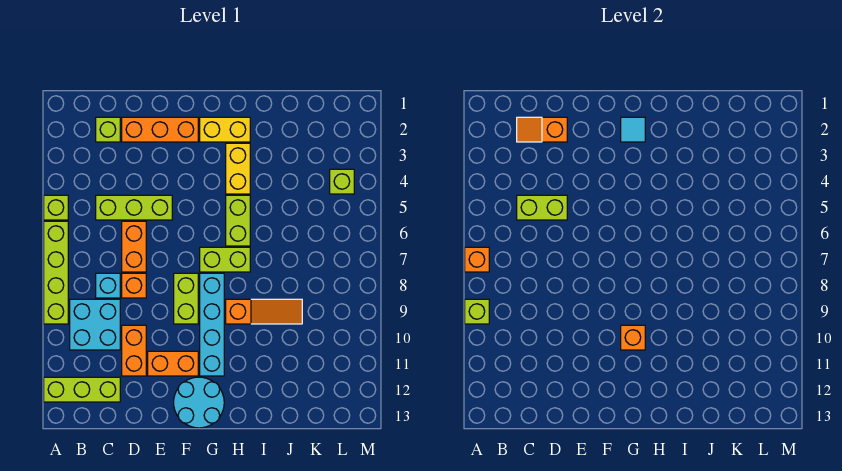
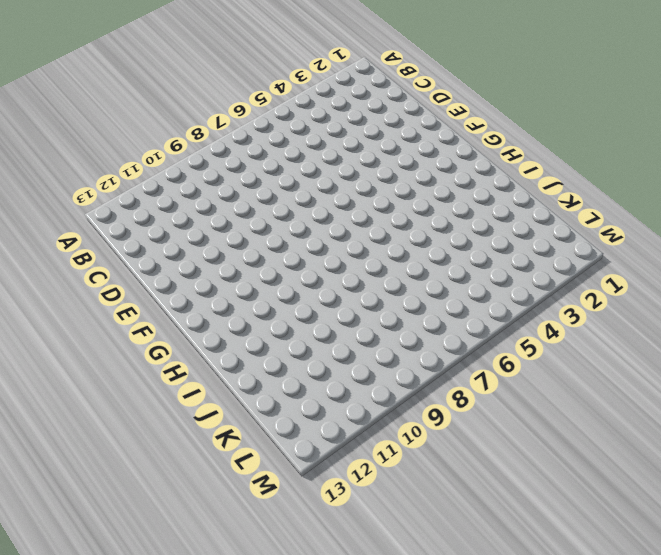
none -> lime 1x1 brick [44,195,68,220]
none -> lime 1x4 brick [44,221,68,324]
none -> lime 1x3 brick [44,377,120,402]

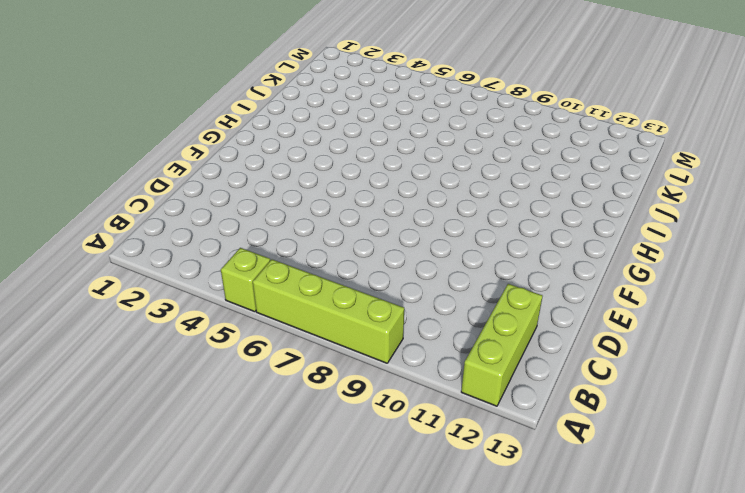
none -> cyan 2x2 brick [70,299,120,350]
none -> lime 1x1 brick [96,117,120,142]
none -> lime 1x3 brick [96,195,172,220]

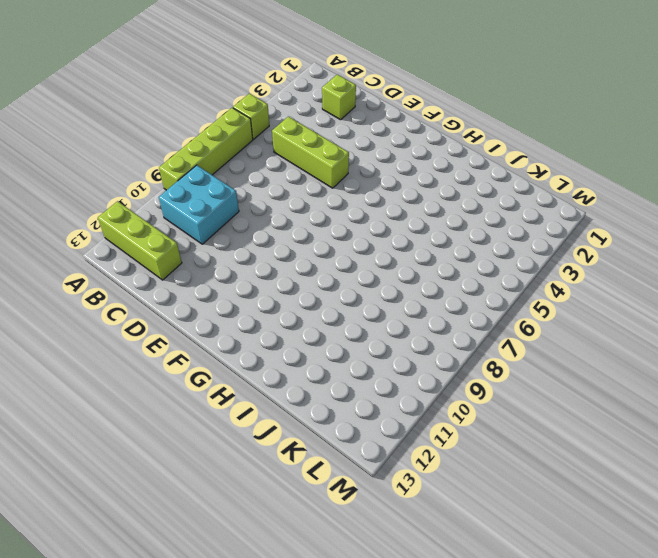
none -> cyan 1x1 brick [96,273,120,298]
none -> orange 1x3 brick [122,117,198,142]
none -> orange 1x2 brick [122,221,146,272]

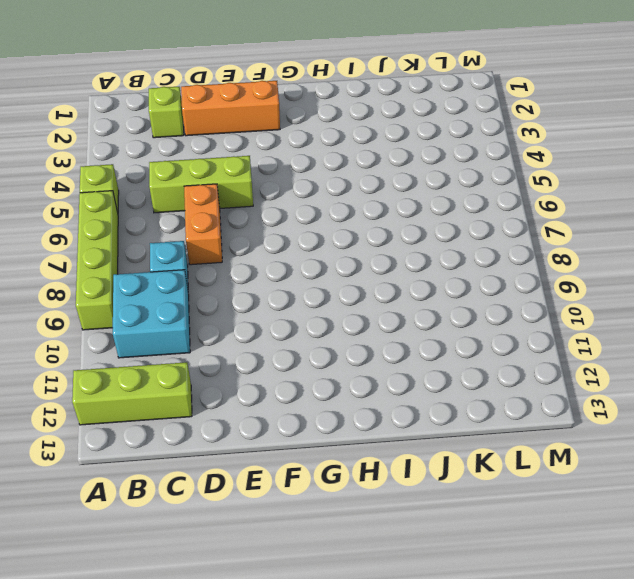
none -> orange 1x1 brick [122,273,146,298]
none -> orange 1x2 brick [122,325,146,376]
none -> orange 1x2 brick [148,351,198,376]

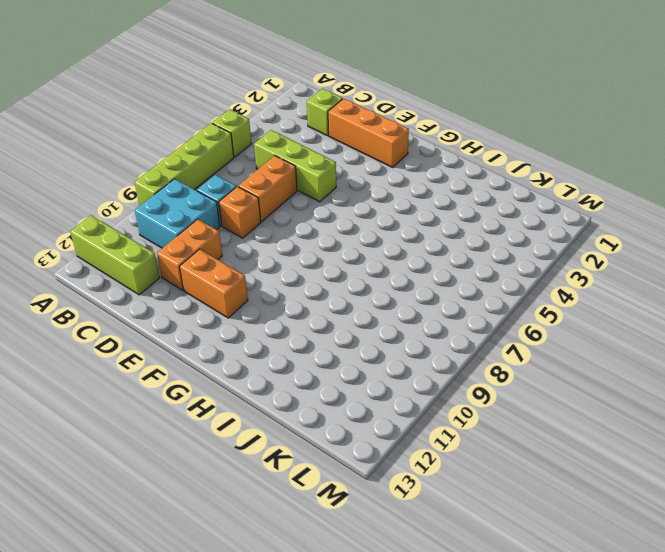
none -> lime 1x2 brick [174,273,198,324]
none -> cyan 2x2 round brick [174,377,224,428]
none -> yellow 1x2 brick [200,117,250,142]

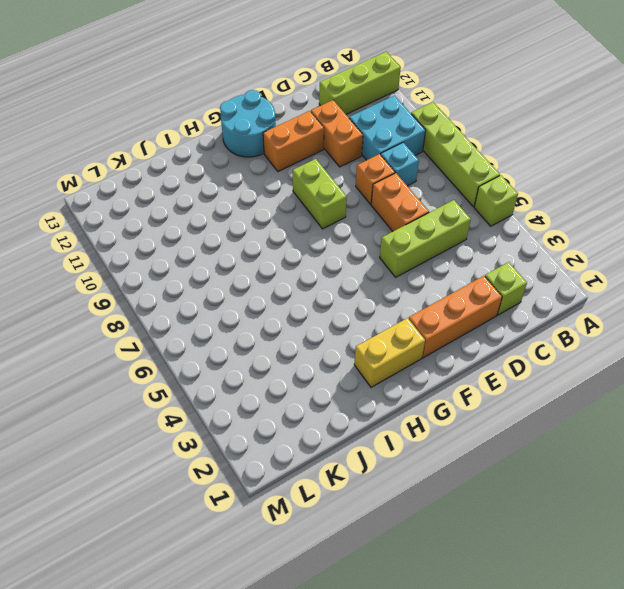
none -> lime 1x2 brick [200,247,250,272]
none -> cyan 1x4 brick [200,273,224,376]
none -> yellow 1x2 brick [226,143,250,194]

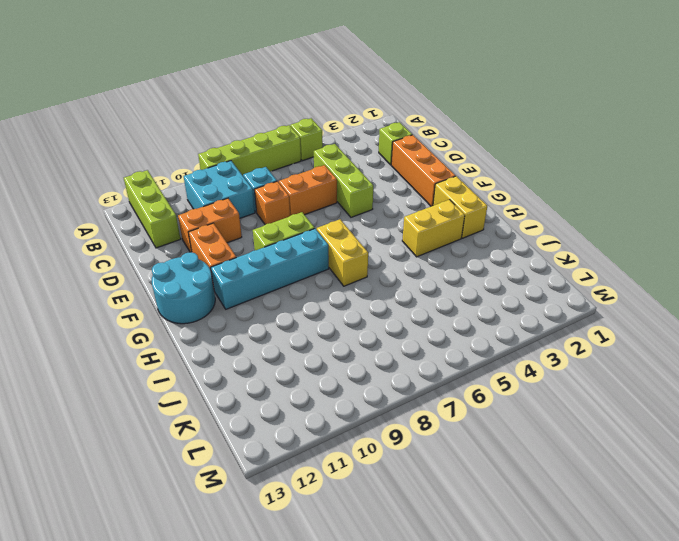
yellow 1x2 brick [317,219,368,286] -> lime 1x2 brick [200,247,250,272]
none -> lime 1x2 brick [226,195,250,246]
none -> orange 1x3 slope [226,299,302,324]
none -> lime 1x1 brick [330,169,354,194]

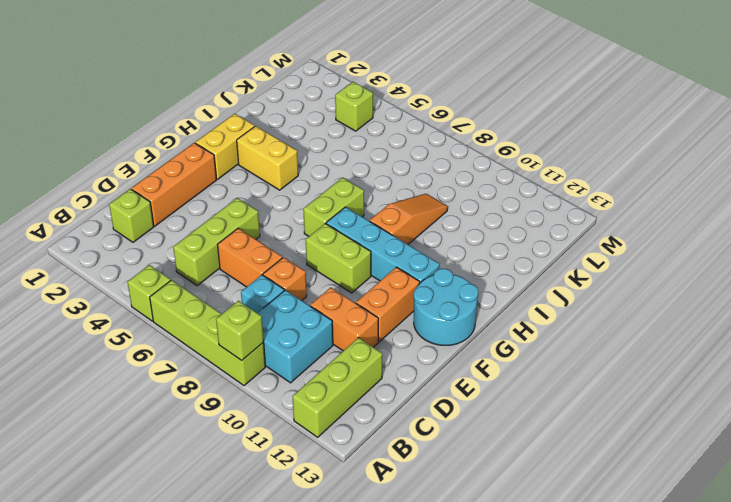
none -> lime 1x2 brick [226,195,250,246]
none -> orange 1x1 brick [465,247,489,272]
none -> orange 1x2 slope [517,117,567,142]

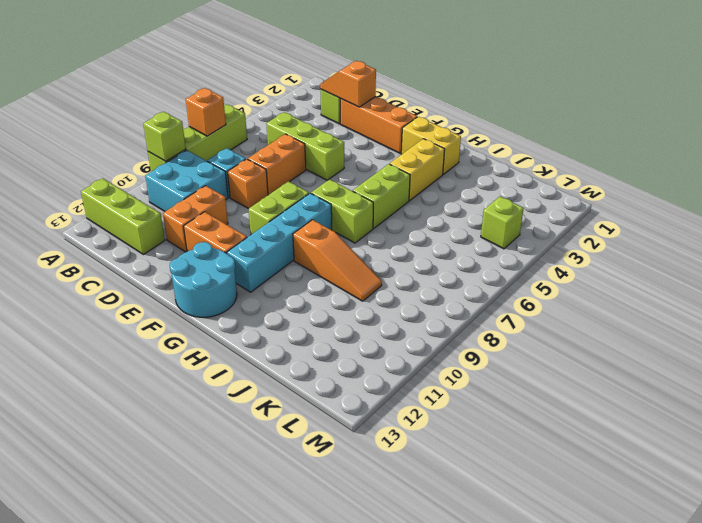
none -> lime 1x1 brick [44,195,68,220]
none -> lime 1x2 brick [517,195,567,220]
none -> cyan 1x1 tile [621,117,645,142]

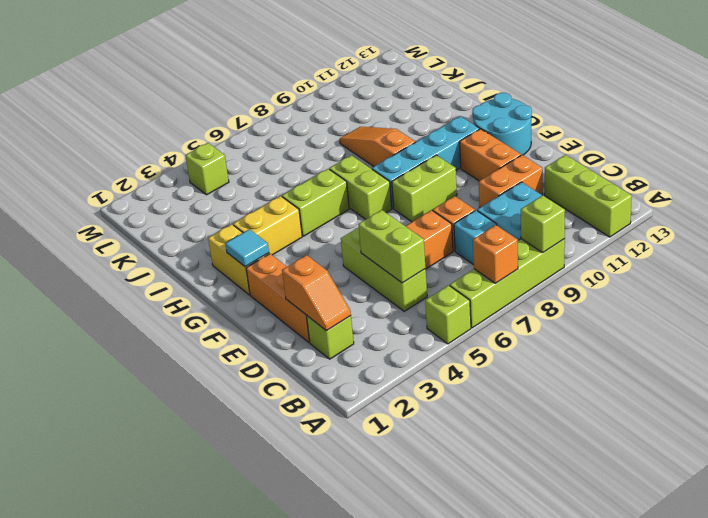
none -> orange 1x1 brick [621,325,645,350]

